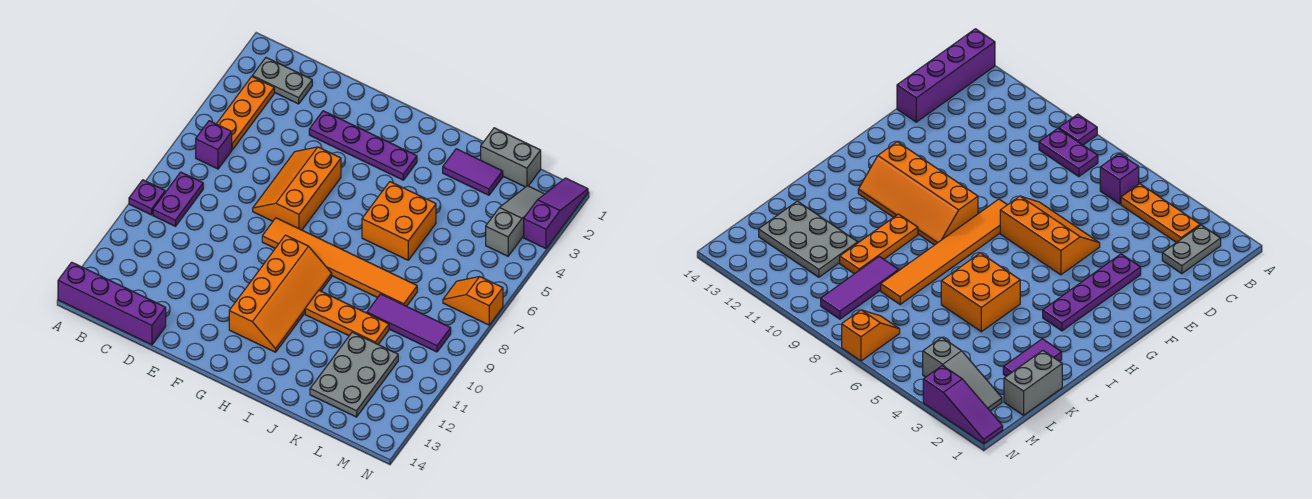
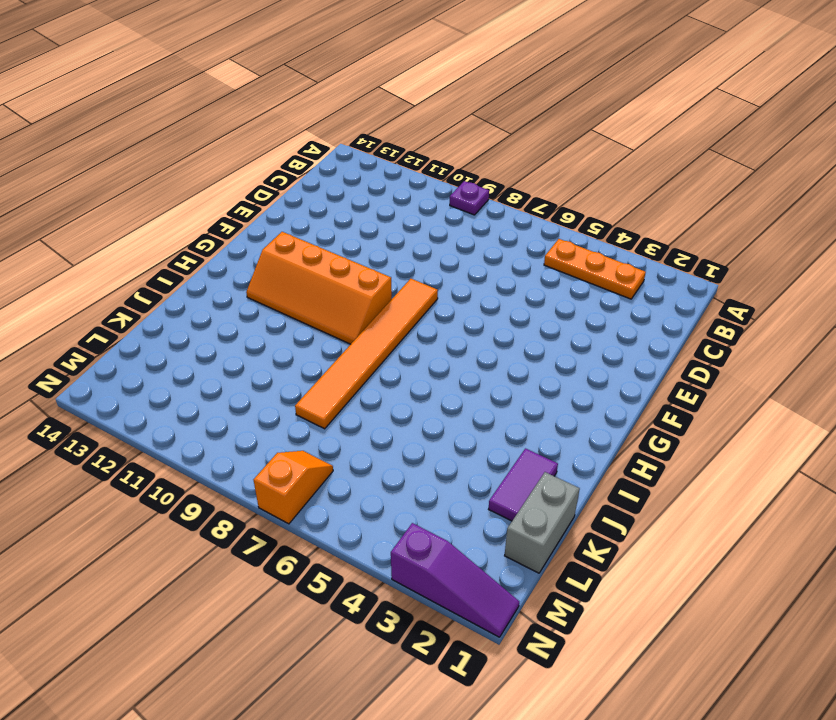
none -> purple 1x4 brick [58,262,166,345]
none -> grey 1x2 plate [252,58,312,104]
none -> purple 1x1 brick [196,121,232,169]

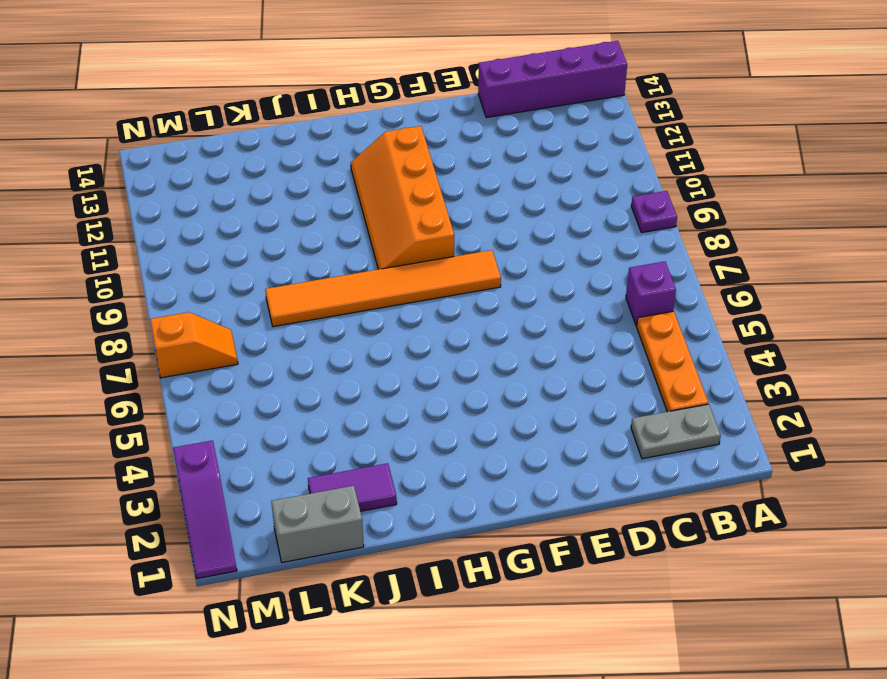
none -> purple 1x2 plate [153,172,203,226]
none -> purple 1x4 plate [309,111,417,180]
none -> orange 2x3 slope [253,147,341,230]

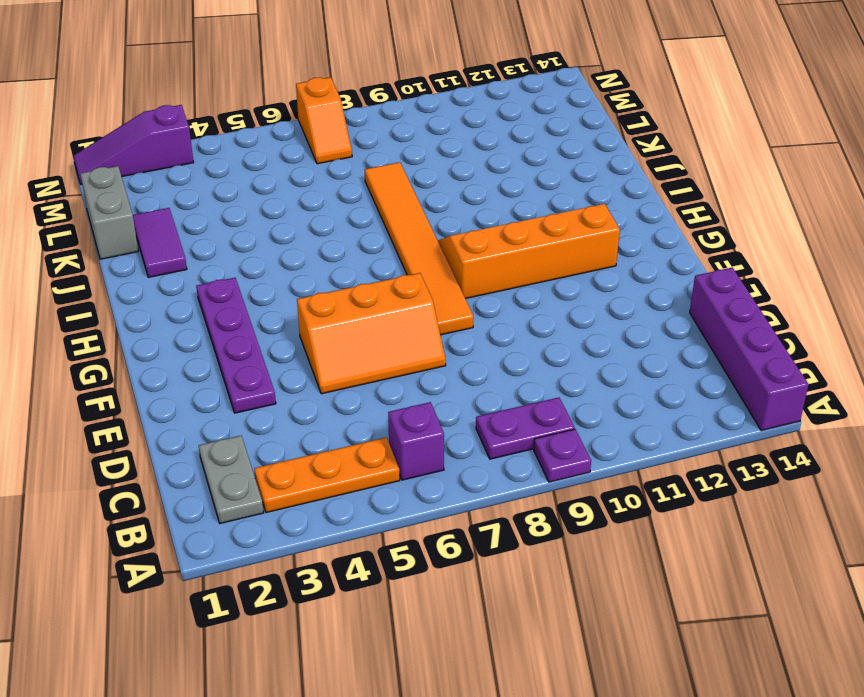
none -> orange 2x2 brick [362,182,436,260]
none -> orange 1x3 plate [305,291,389,344]
none -> purple 1x3 tile [367,294,451,352]

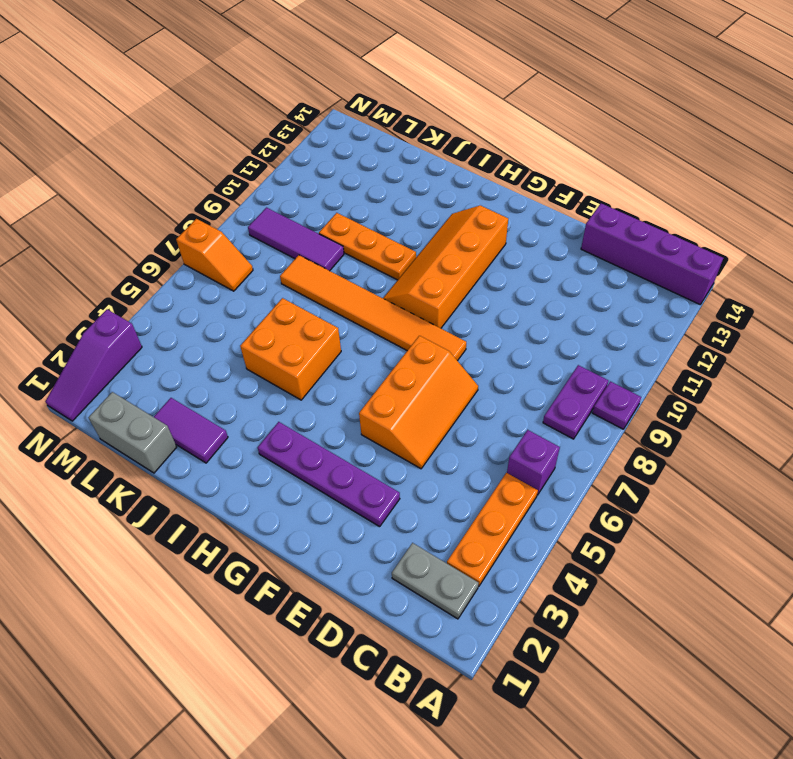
none -> grey 2x3 plate [310,332,398,417]
none -> grey 1x3 slope [486,186,544,256]

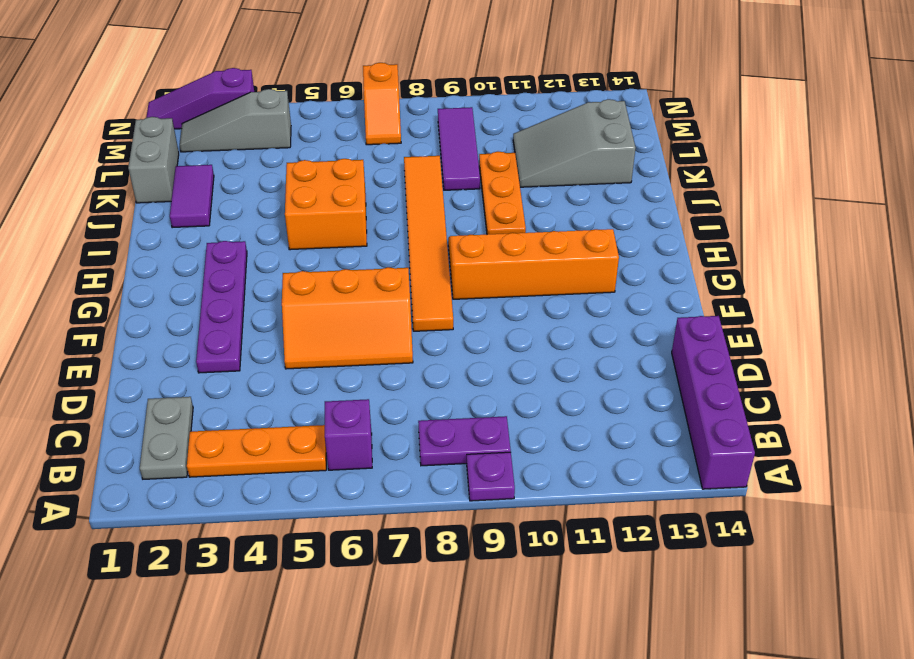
grey 2x3 slope [513,99,635,187] -> grey 2x3 plate [310,332,398,417]

